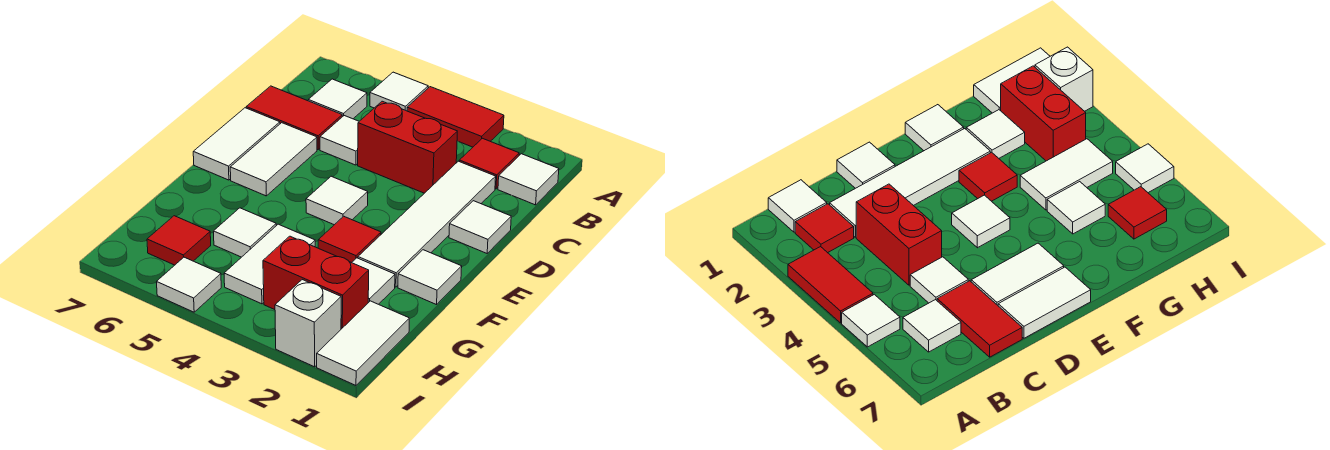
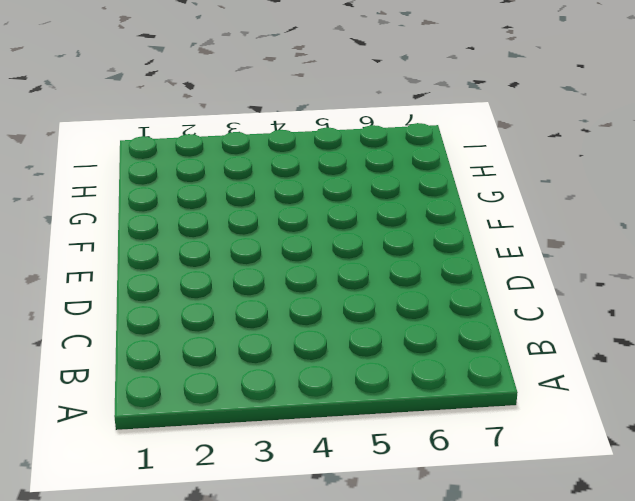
none -> red 1x2 tile [407,87,504,147]
none -> white 1x1 tile [370,72,428,111]
none -> white 1x1 tile [498,154,559,205]

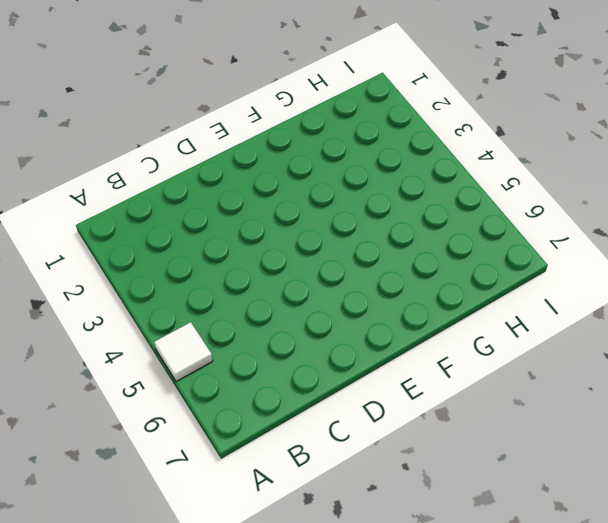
none -> red 1x2 tile [407,87,504,147]
none -> white 1x1 tile [498,154,559,205]
none -> red 1x1 tile [459,138,519,189]

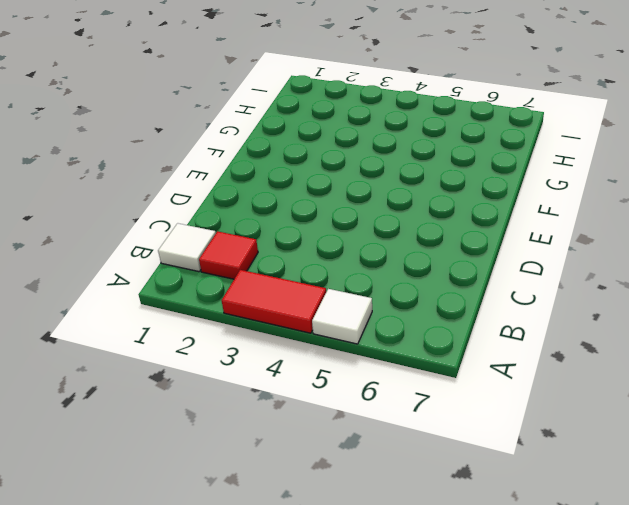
none -> white 1x1 tile [308,79,367,119]
none -> white 1x4 tile [358,161,496,287]
none -> red 1x2 brick [358,101,457,193]

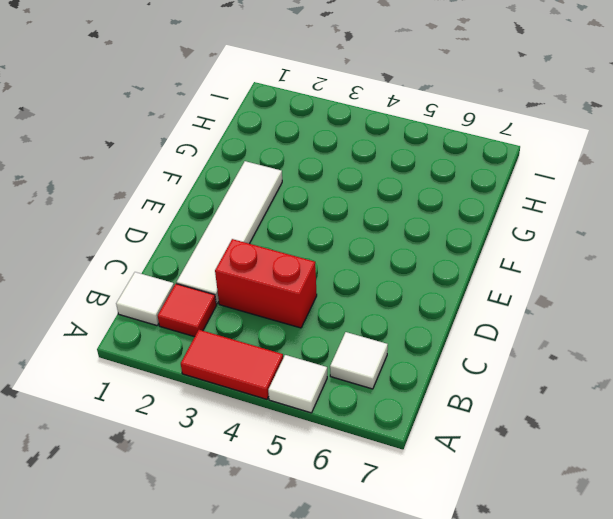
none -> white 1x1 tile [320,116,359,165]
none -> red 1x2 tile [246,86,342,150]
none -> white 1x1 tile [449,201,511,253]

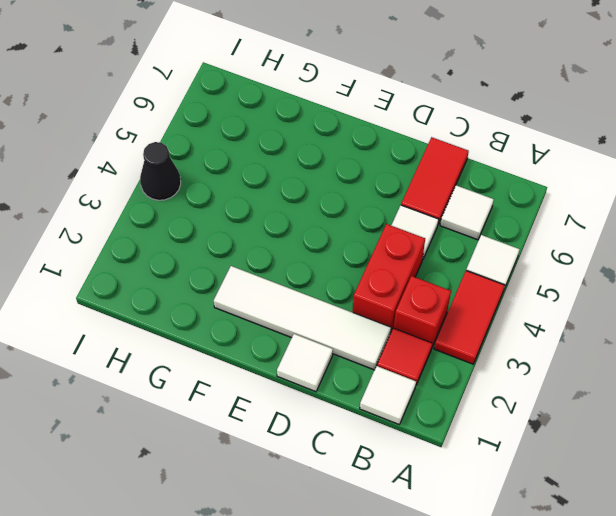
red 1x1 brick [394,276,451,347] -> none
black 1x1 cone [140,142,181,200] -> none
none -> white 1x2 tile [230,123,317,196]
none -> white 1x2 tile [193,108,280,180]
none -> white 1x1 tile [306,176,368,225]

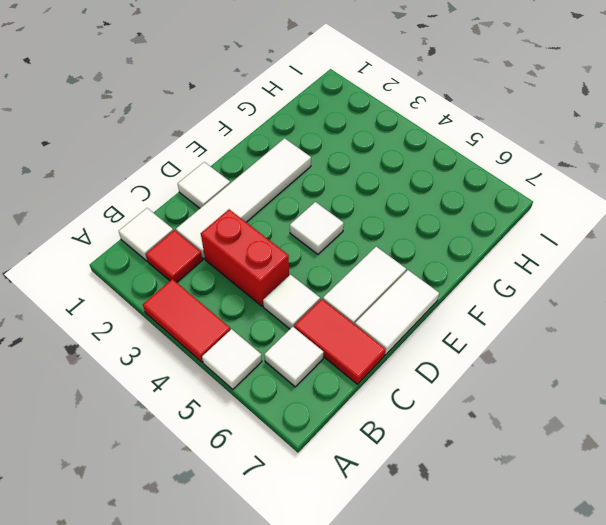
none -> white 1x1 tile [398,250,462,305]
none -> red 1x1 tile [318,216,381,263]
none -> white 1x1 tile [352,258,395,304]

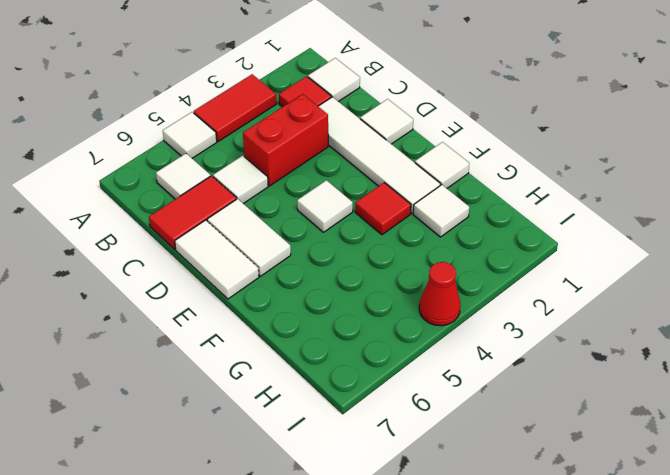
red 1x1 cone [419,262,460,326] -> none
none -> white 1x2 tile [224,224,315,304]
none -> white 1x1 tile [214,208,276,257]
none -> white 1x2 tile [317,301,409,385]

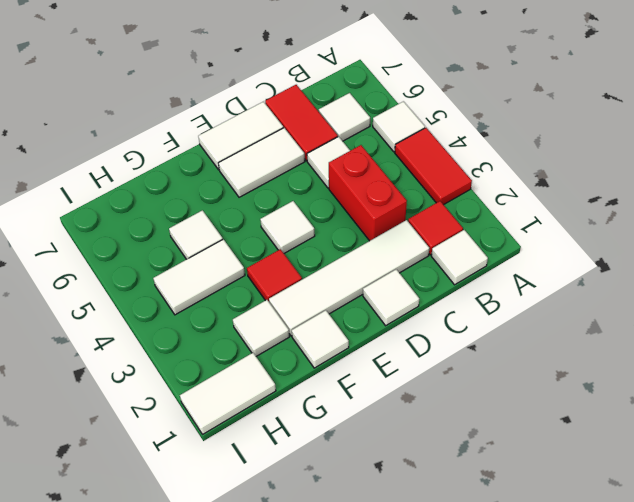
none -> red 1x2 brick [263,236,369,329]
none -> red 1x1 tile [147,216,211,265]
none -> white 1x1 brick [275,280,341,367]

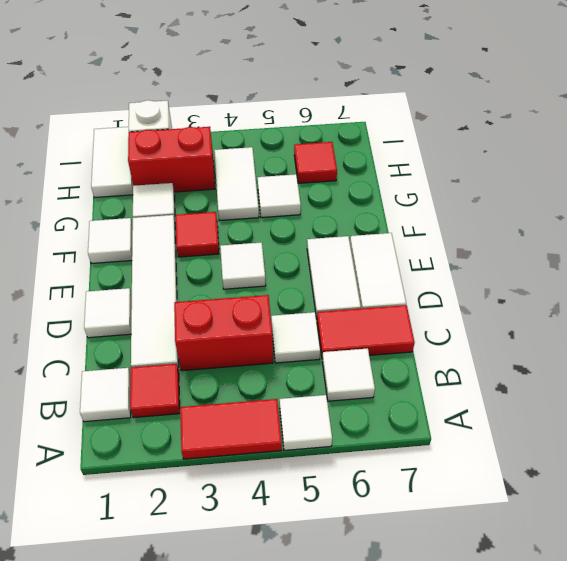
none -> white 1x1 tile [157,257,221,312]

